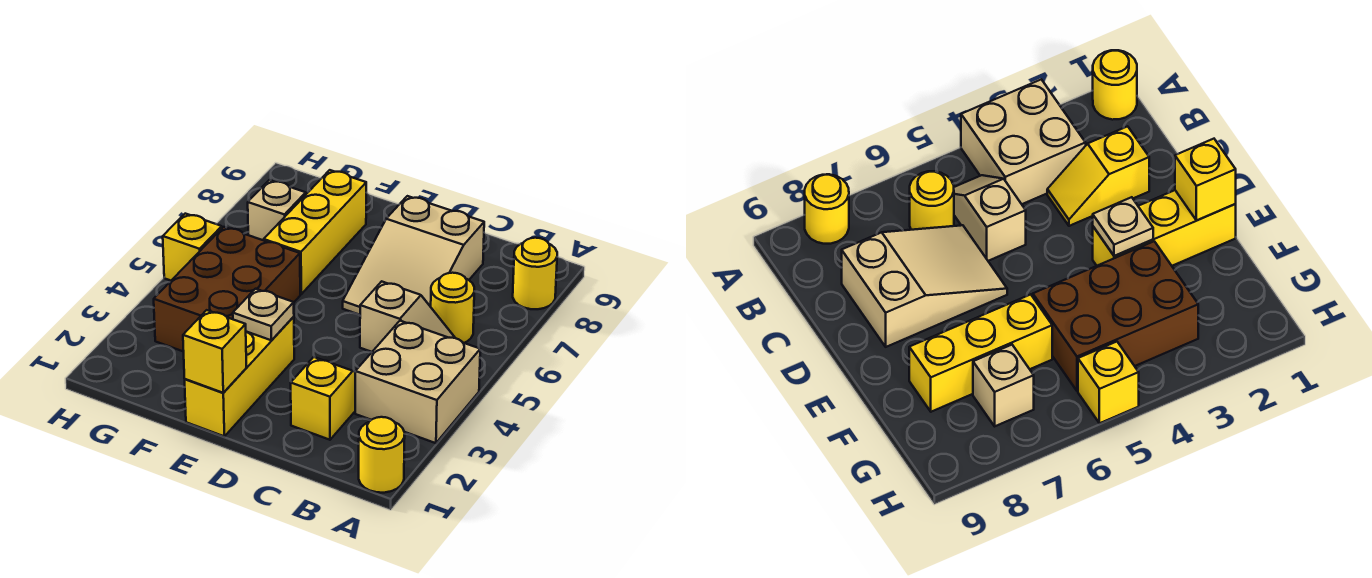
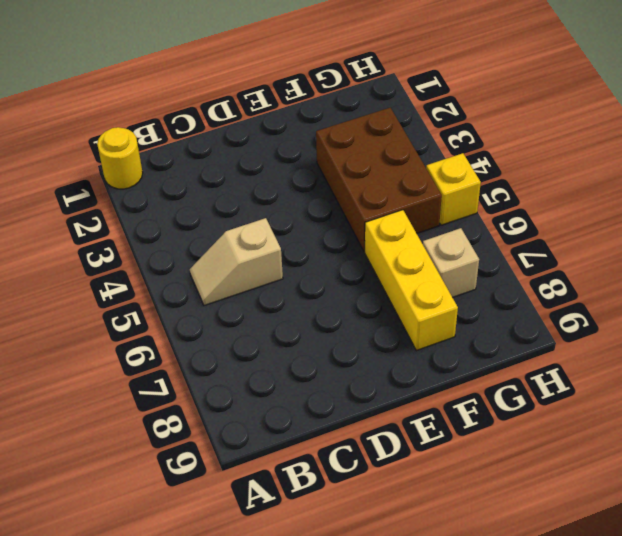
none -> tan 2x2 brick [355,321,480,443]
none -> yellow 1x1 round brick [513,238,557,309]
none -> yellow 1x1 round brick [431,273,474,343]

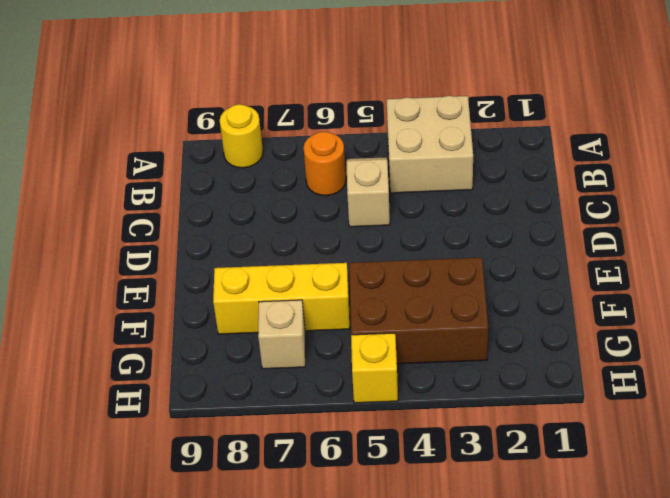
orange 1x1 round brick [304,132,346,196] -> yellow 1x1 round brick [431,273,474,343]
none -> yellow 1x1 round brick [359,417,405,493]
none -> yellow 1x2 slope [291,357,355,440]
none -> tan 2x3 slope [343,196,484,315]

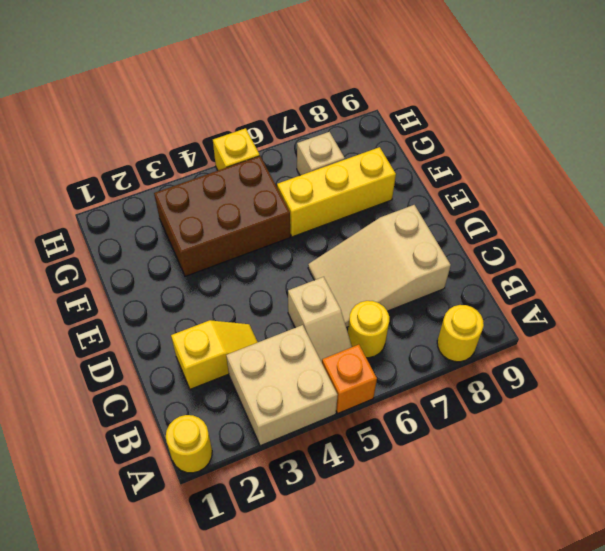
orange 1x1 brick [322,345,377,413] -> none
none -> yellow 1x3 brick [185,317,294,436]
none -> yellow 1x1 brick [183,310,246,393]
none -> tan 1x1 plate [233,289,294,340]

